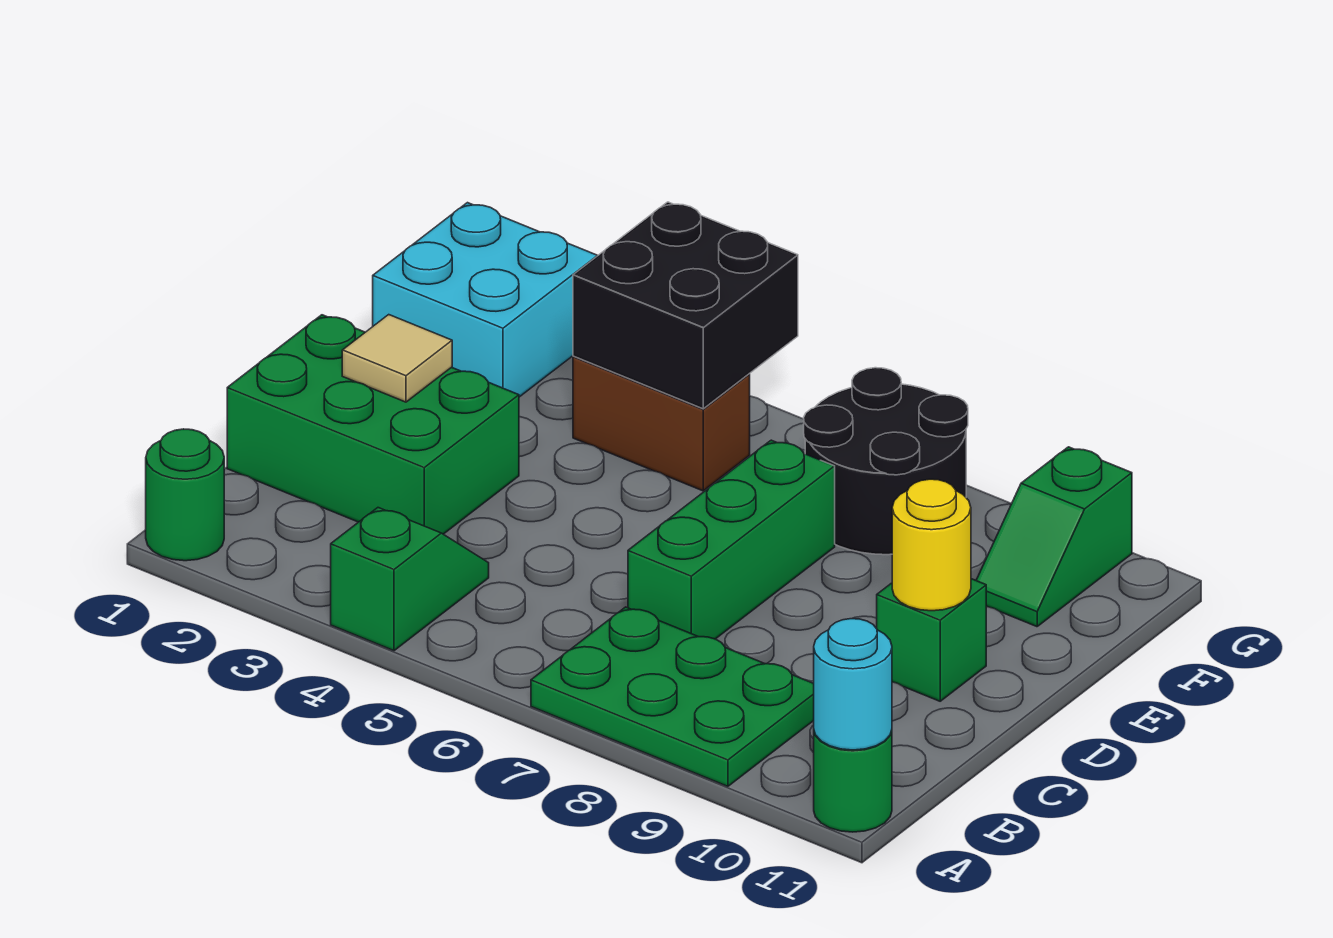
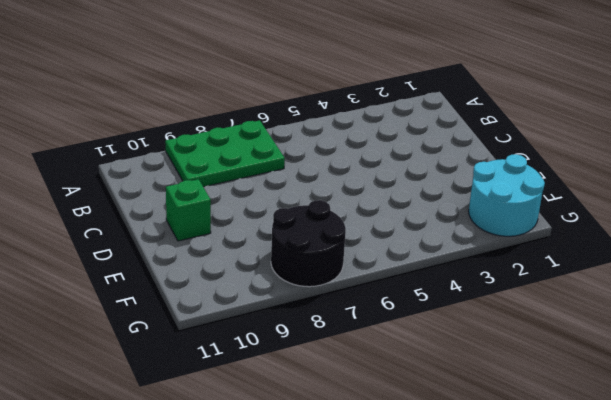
cyan 2x2 round brick [469,154,545,236] -> cyan 2x2 brick [373,203,597,397]
none -> green 1x1 round brick [146,429,224,561]
none -> green 1x2 slope [331,508,489,651]
none -> green 1x1 round brick [814,731,892,832]

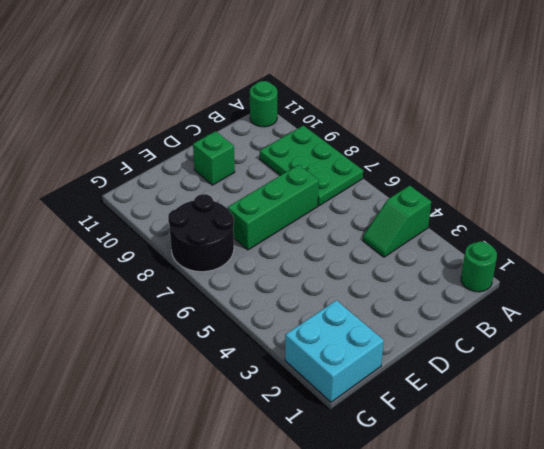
none -> green 2x3 brick [227,315,519,534]
none -> brown 1x2 brick [573,356,750,491]
none -> green 1x2 slope [976,447,1132,627]

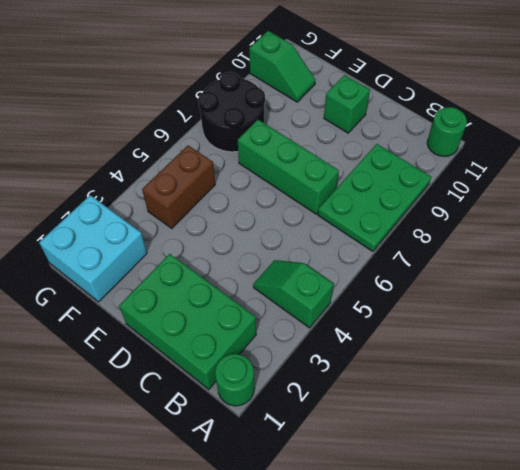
green 2x3 brick [119,254,256,389] -> green 2x3 brick turned to [227,315,519,534]
none -> cyan 1x1 round brick [814,619,892,750]
none -> tan 1x1 tile [342,315,452,402]
none -> yellow 1x1 round brick [892,479,971,611]

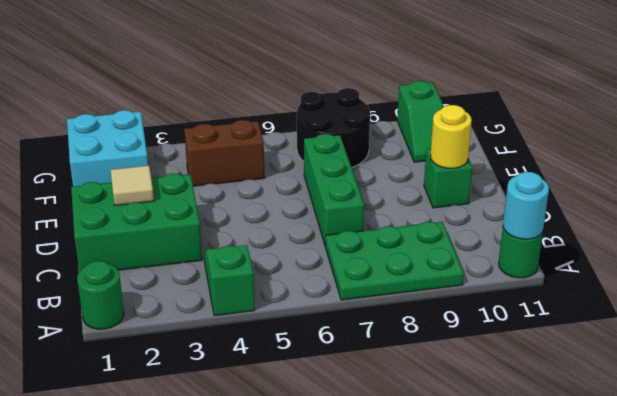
none -> black 2x2 brick [573,202,798,409]

